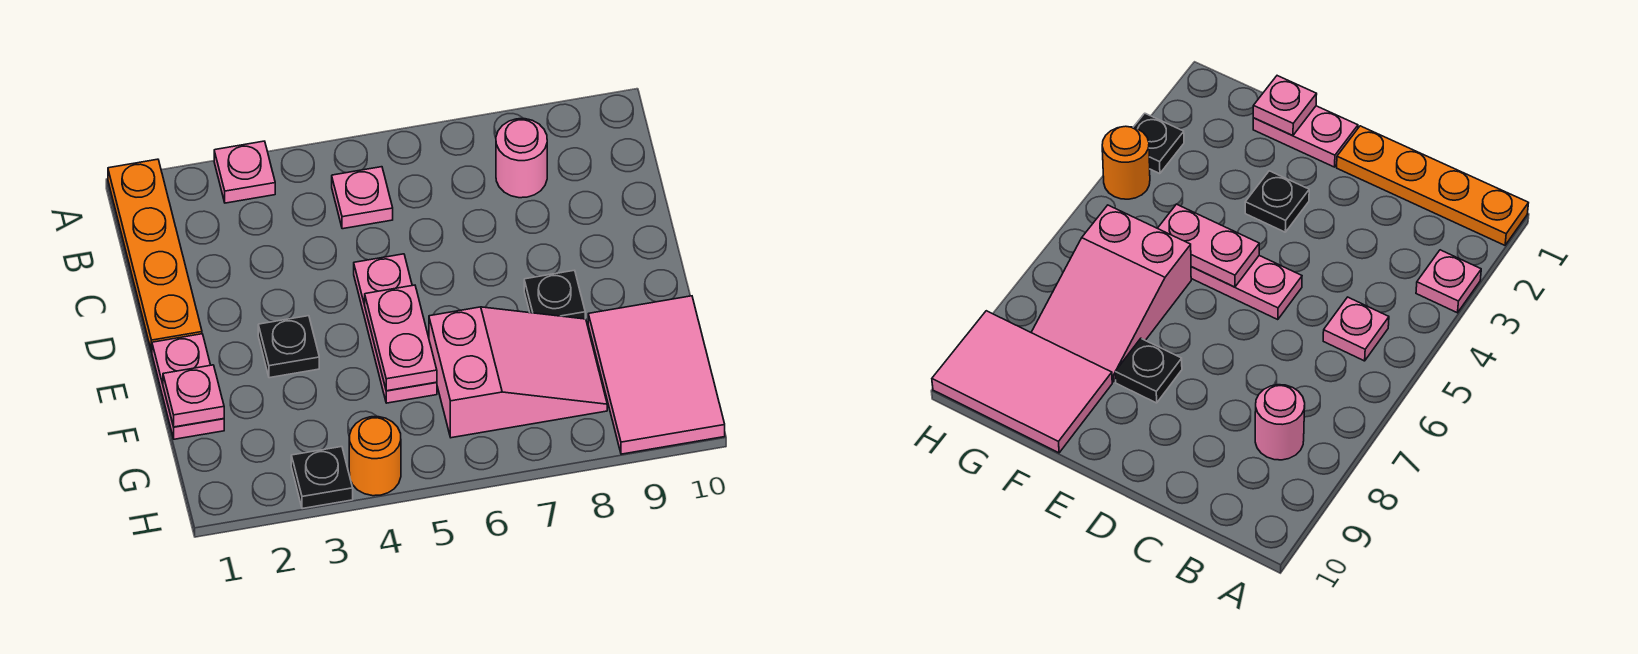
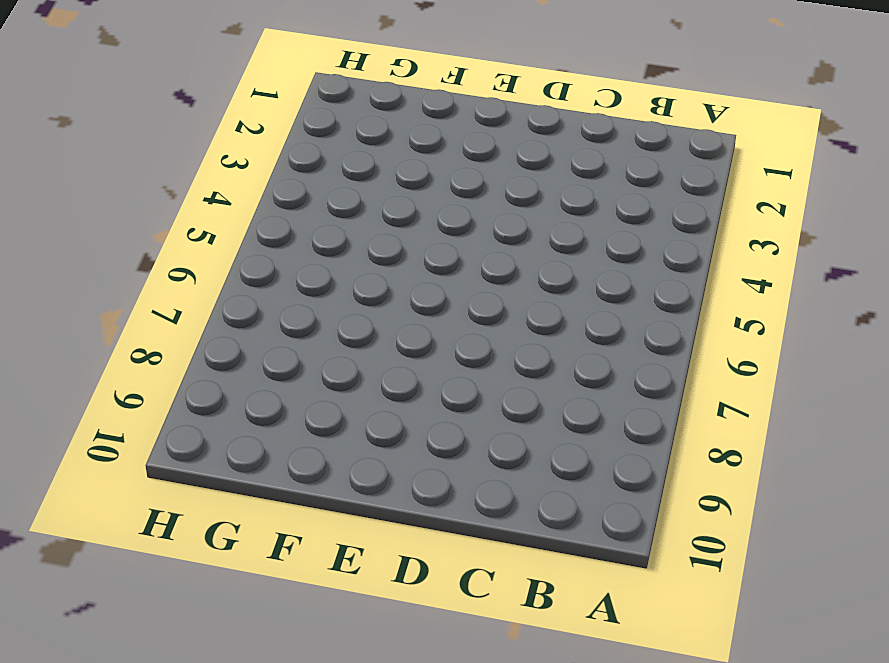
none -> orange 1x4 plate [108,159,202,352]
none -> pink 1x1 plate [214,141,275,203]
none -> pink 1x1 plate [332,167,393,229]

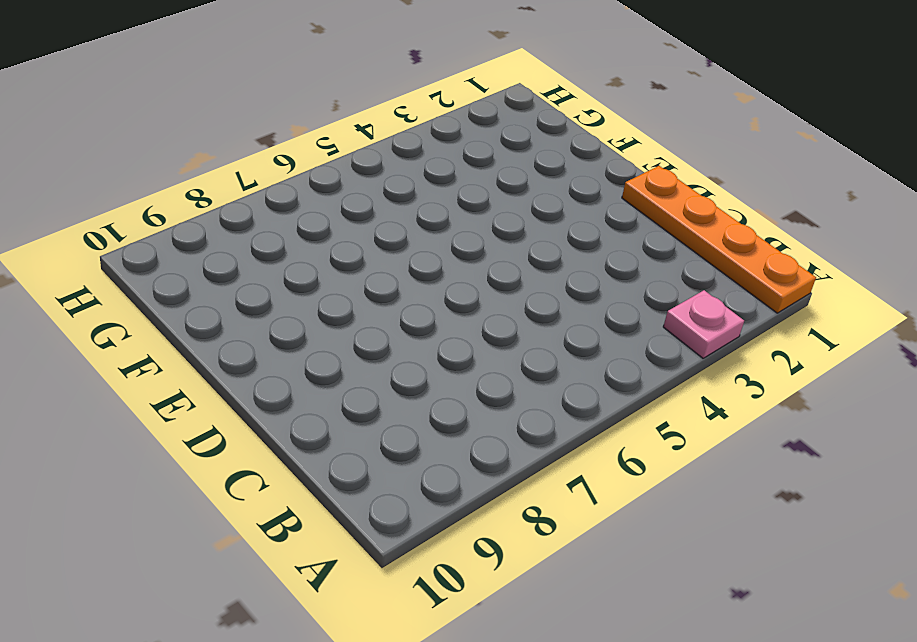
none -> pink 1x1 plate [332,167,393,229]
none -> pink 1x1 round brick [496,119,547,198]
none -> pink 1x3 plate [354,254,437,403]

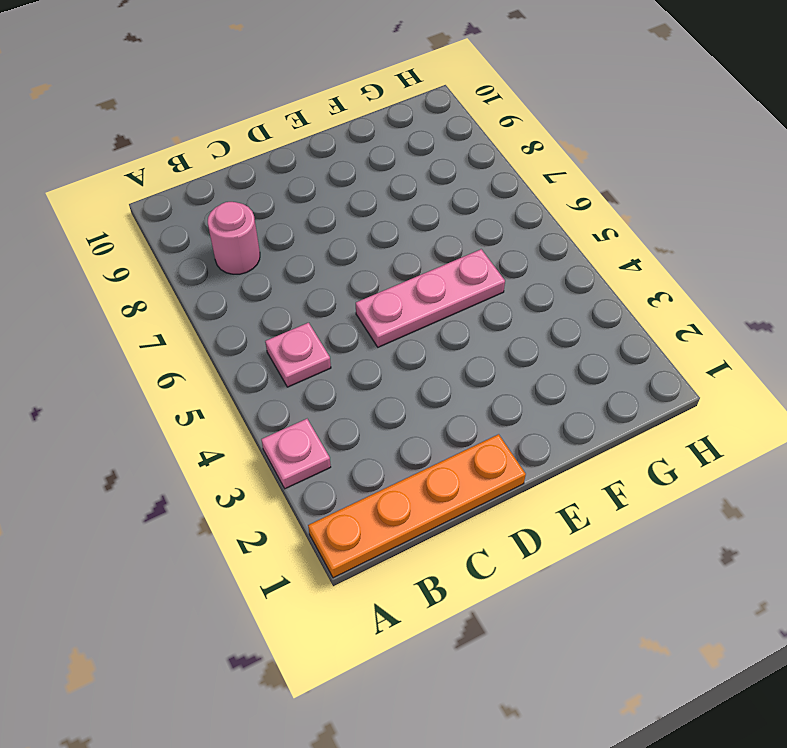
none -> pink 1x2 plate [152,334,224,439]
none -> black 1x1 plate [258,316,319,378]
none -> black 1x1 plate [524,270,585,319]

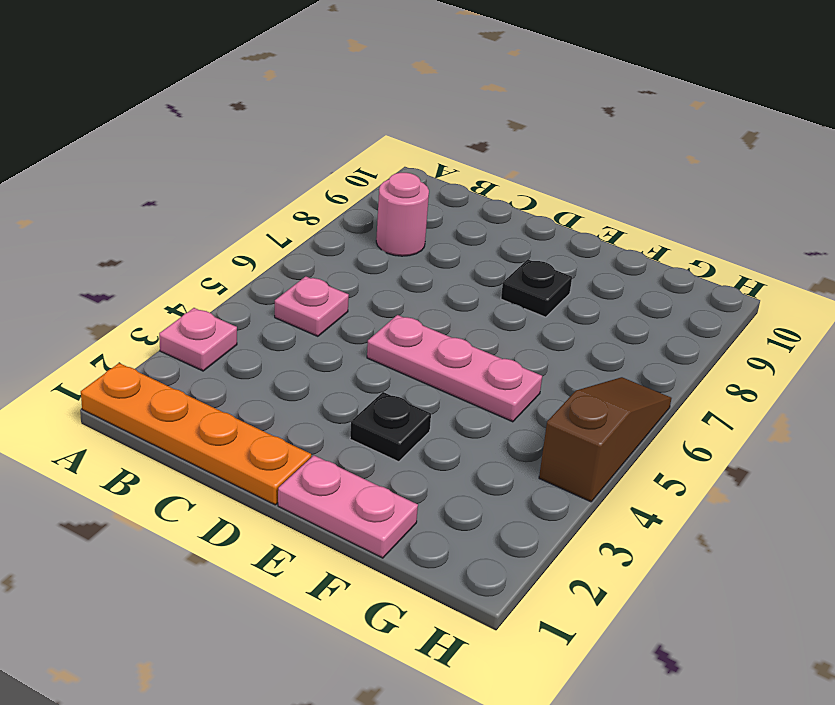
brown 1x3 slope [539,377,672,502] -> orange 1x1 round brick [349,417,401,496]
none -> pink 2x3 slope [429,307,607,438]
none -> pink 2x3 tile [588,296,725,454]
none -> black 1x1 plate [291,447,353,509]

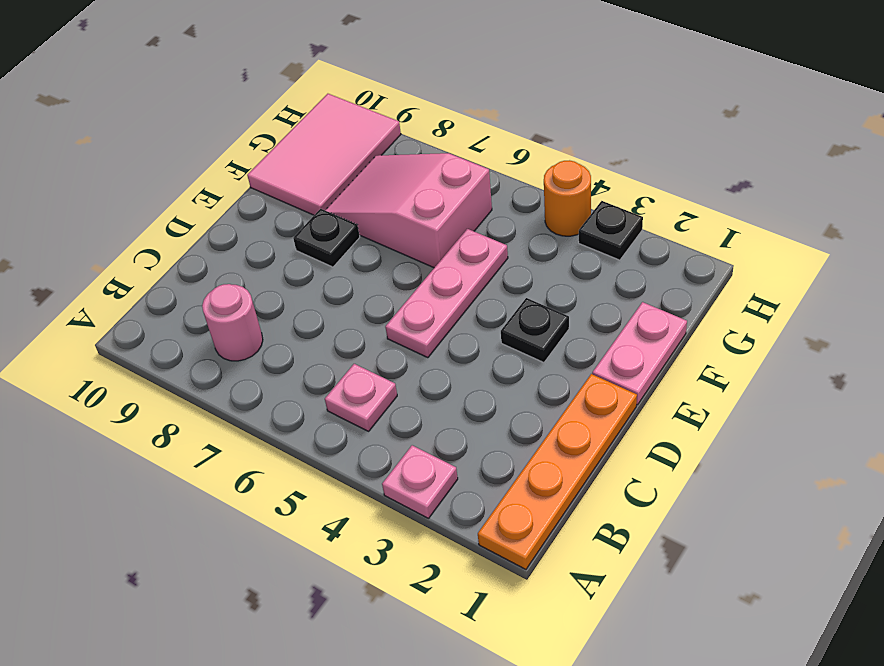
none -> pink 1x2 plate [365,285,437,391]
none -> pink 1x1 plate [163,365,224,427]

